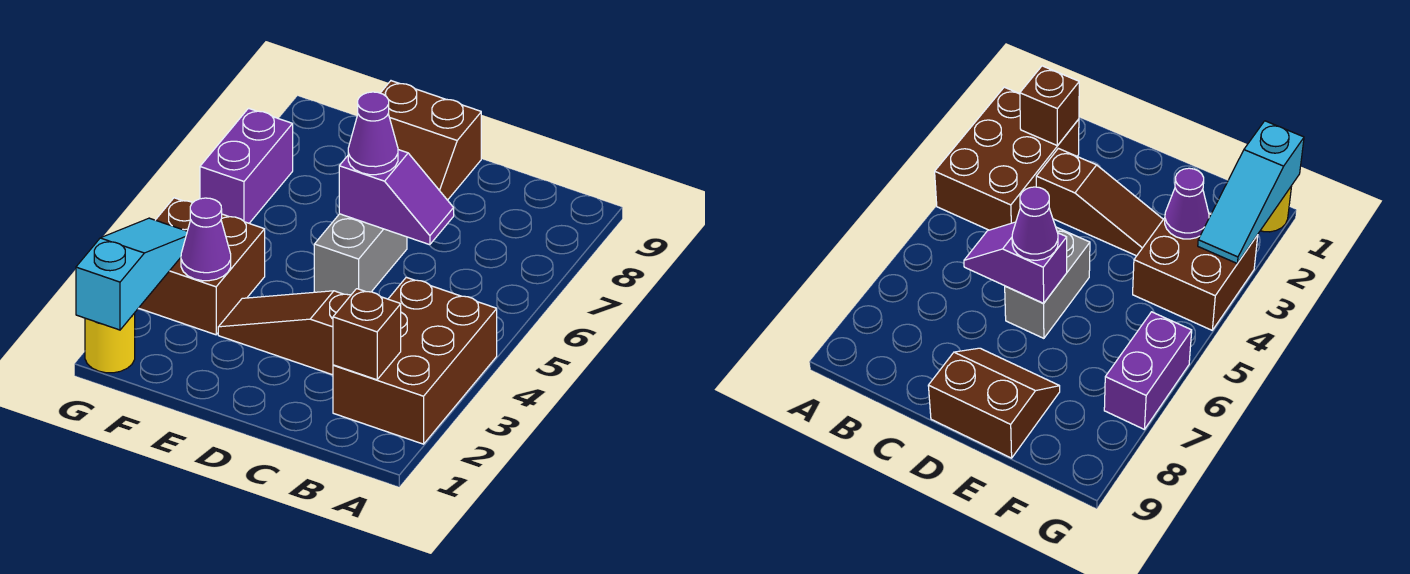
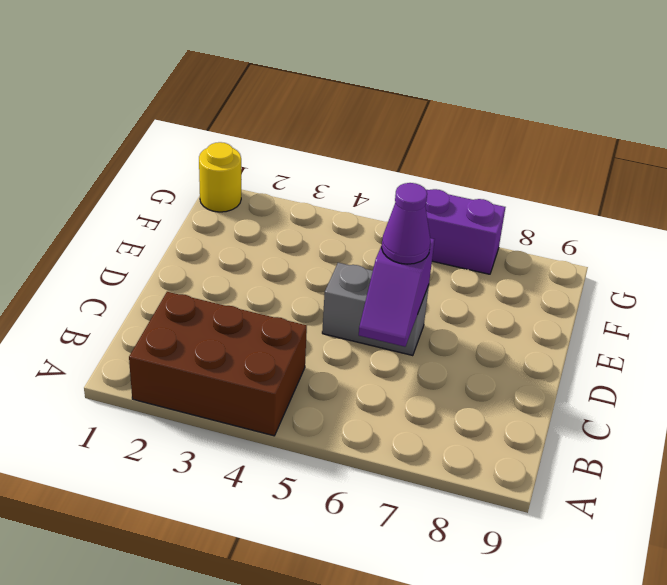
none -> brown 1x3 slope [218,291,351,375]
none -> brown 2x2 slope [381,81,481,200]
none -> brown 2x2 brick [139,198,265,335]

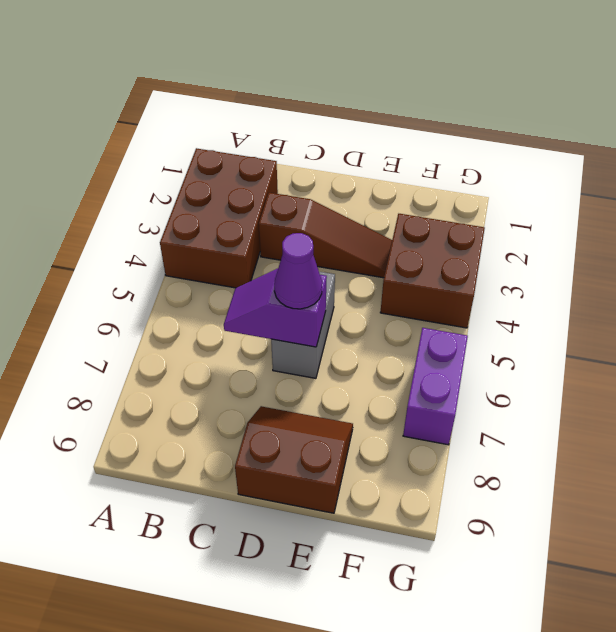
none -> yellow 1x1 round brick [85,313,135,373]
none -> brown 1x1 brick [333,289,401,380]
none -> purple 1x1 cone [181,198,231,281]

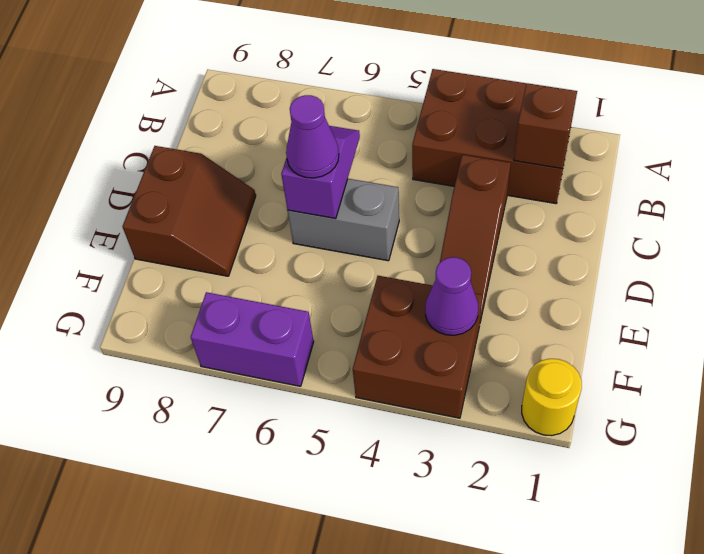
none -> cyan 1x3 slope [76,218,187,330]

